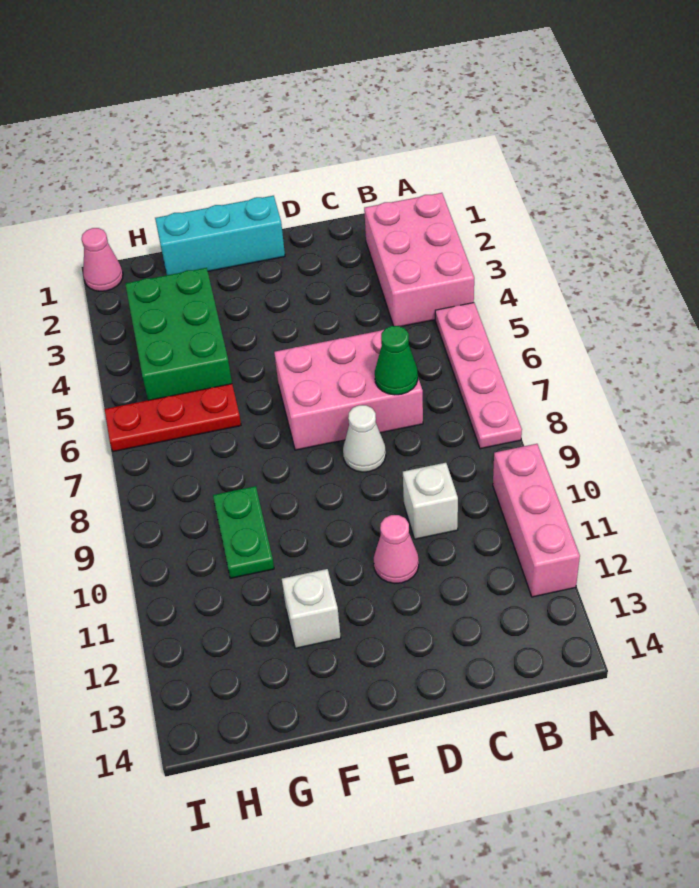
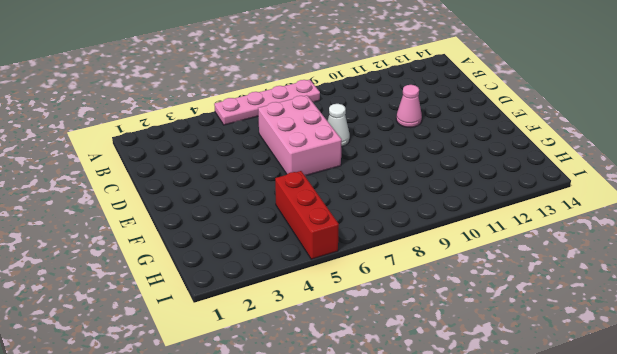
red 1x3 brick [275,171,339,259] -> green 2x3 brick [125,268,232,400]
none -> pink 2x3 brick [364,193,474,327]
none -> pink 1x3 brick [493,444,580,597]
none -> white 1x1 brick [403,463,458,539]

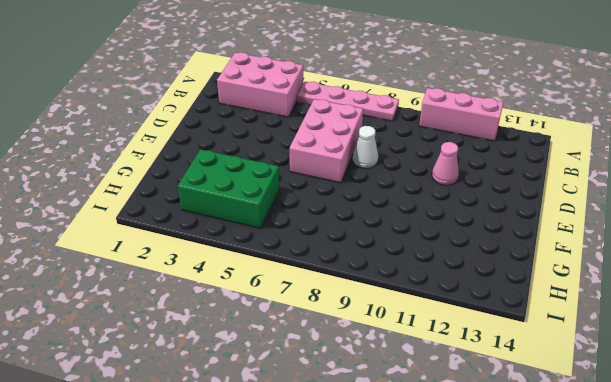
none -> white 1x1 brick [403,463,458,539]
none -> cyan 1x3 brick [155,196,285,275]
none -> white 1x1 brick [282,569,341,648]

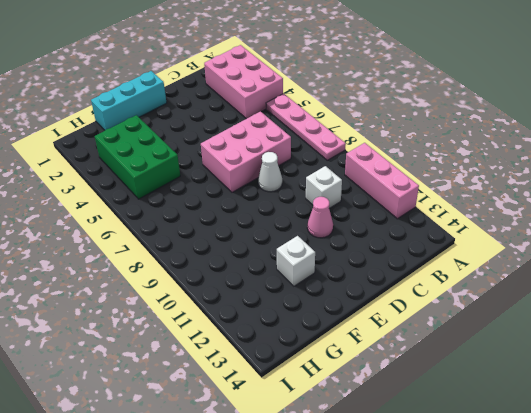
none -> red 1x3 plate [104,384,241,452]
none -> green 1x2 plate [213,486,274,578]
none -> pink 1x1 cone [82,228,123,291]

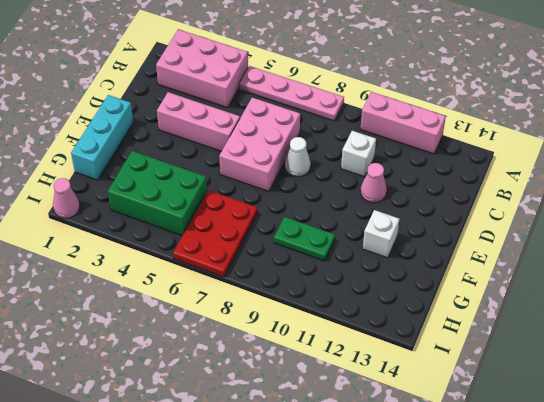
pink 1x3 brick [157,92,240,151] -> none
red 2x3 plate [173,190,258,277] -> red 1x3 plate [104,384,241,452]
none -> green 1x1 cone [375,326,418,395]

